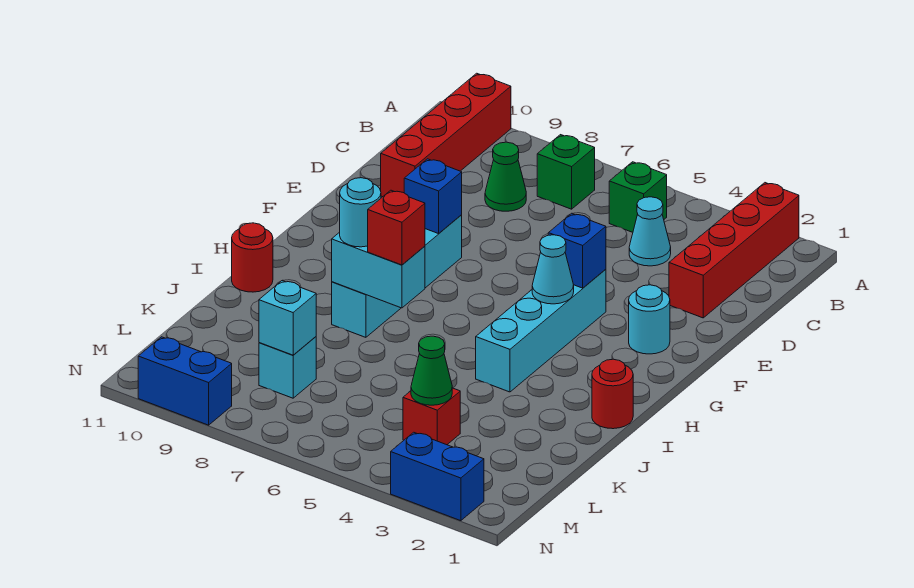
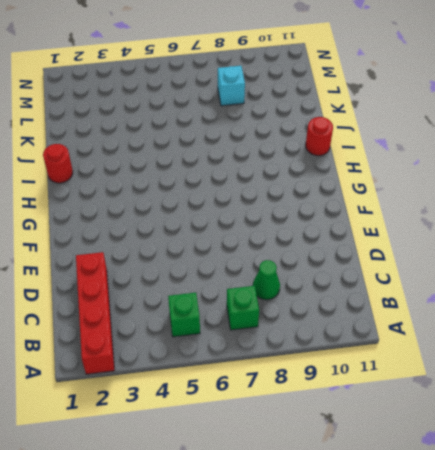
none -> red 1x4 brick [381,73,511,197]
none -> cyan 1x1 cone [629,197,671,266]
none -> cyan 1x1 round brick [629,285,670,354]

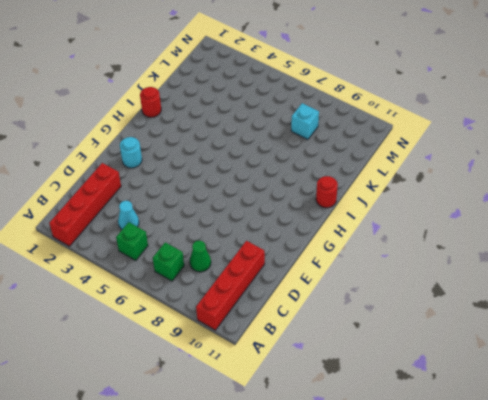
none -> cyan 1x4 brick [476,269,606,392]
none -> cyan 1x4 brick [332,215,462,337]
none -> red 1x1 brick [403,388,460,445]

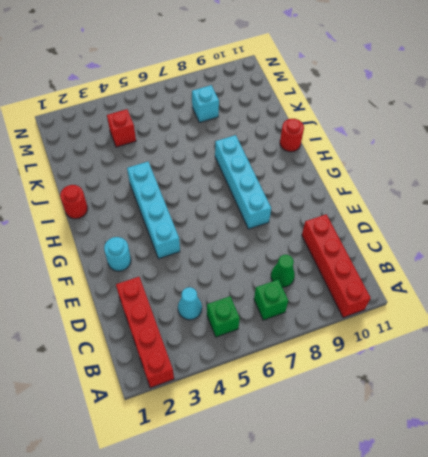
none -> blue 1x2 brick [391,432,484,521]
none -> blue 1x2 brick [138,337,232,425]
none -> blue 1x1 brick [548,213,606,288]

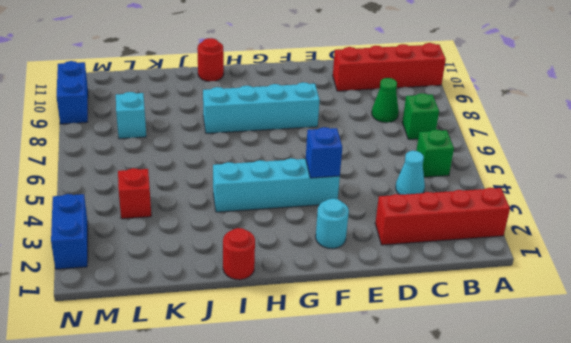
none -> blue 1x1 brick [404,159,462,234]
none -> cyan 1x1 cone [532,235,574,304]
none -> cyan 1x2 brick [332,232,425,308]

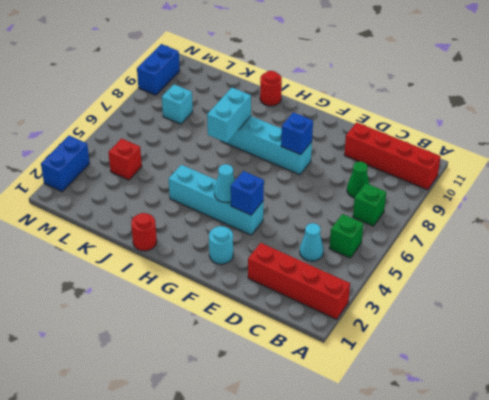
none -> green 1x1 cone [411,336,452,405]
none -> cyan 1x1 brick [259,280,316,355]
none -> red 1x1 brick [368,190,425,265]

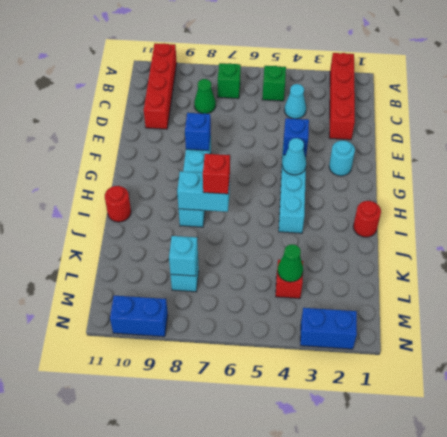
none -> cyan 1x1 round brick [340,178,381,247]

